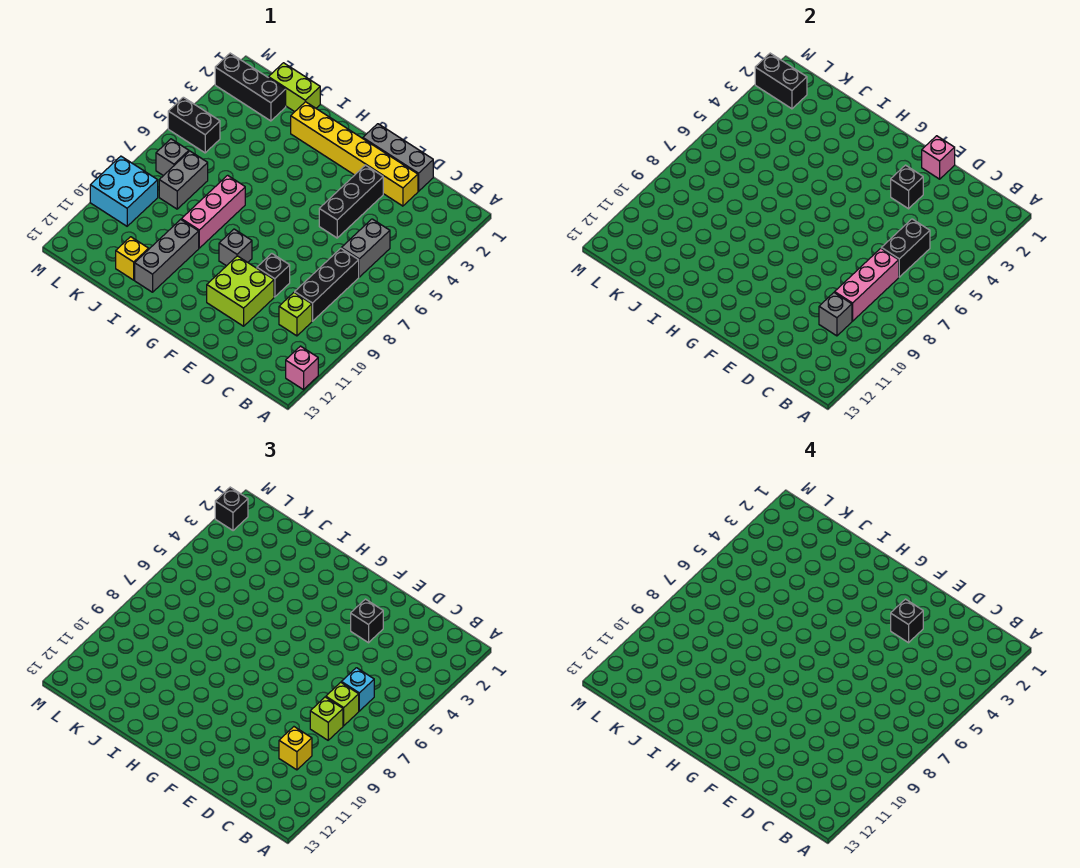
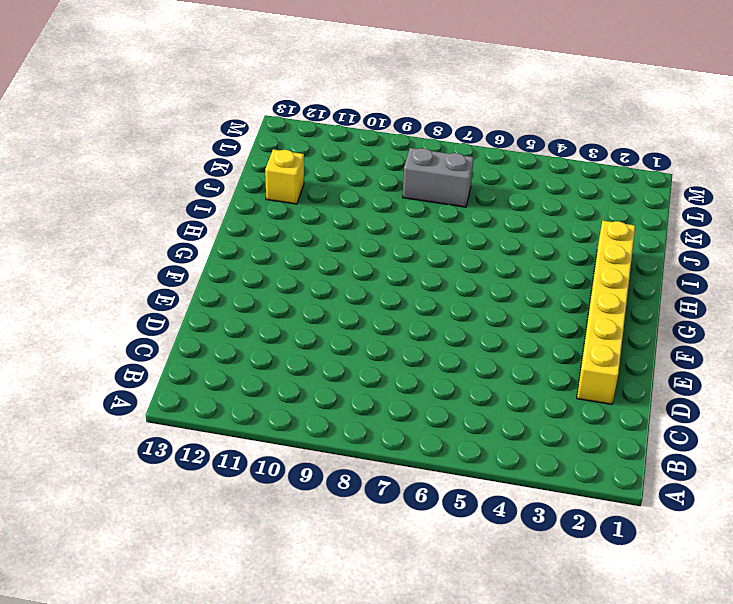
none -> pink 1x1 brick [286,346,318,390]
none -> grey 1x2 brick [341,219,390,277]
none -> black 1x3 brick [295,248,359,321]
none -> lime 1x1 brick [279,293,312,336]

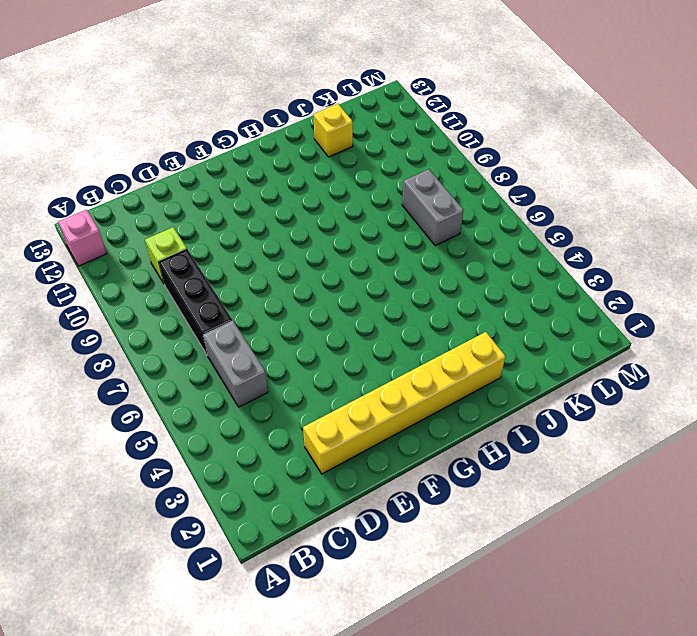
none -> grey 1x3 brick [363,124,433,191]
none -> black 1x3 brick [319,165,383,238]
none -> black 1x1 brick [257,254,290,297]
none -> lime 2x2 brick [207,256,274,326]

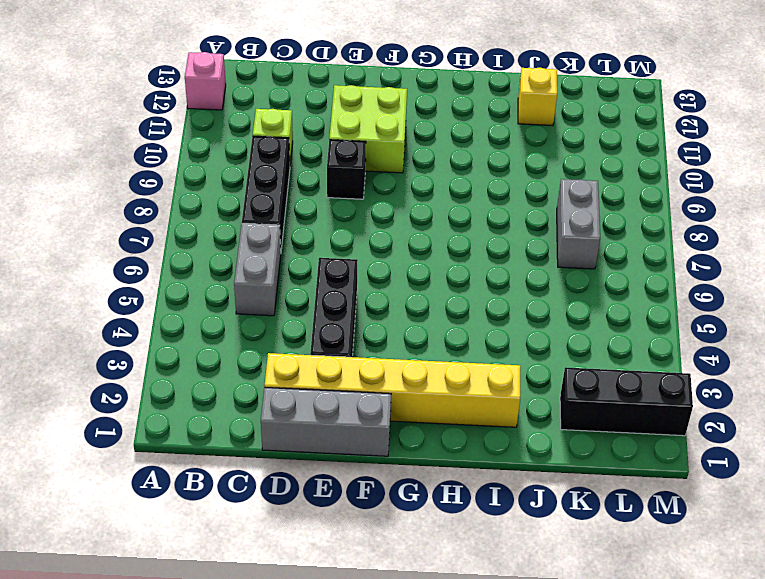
none -> grey 1x1 brick [219,229,252,266]
none -> pink 1x3 brick [181,175,245,248]
none -> grey 1x3 brick [135,219,199,292]
none -> lime 1x2 brick [269,63,320,112]

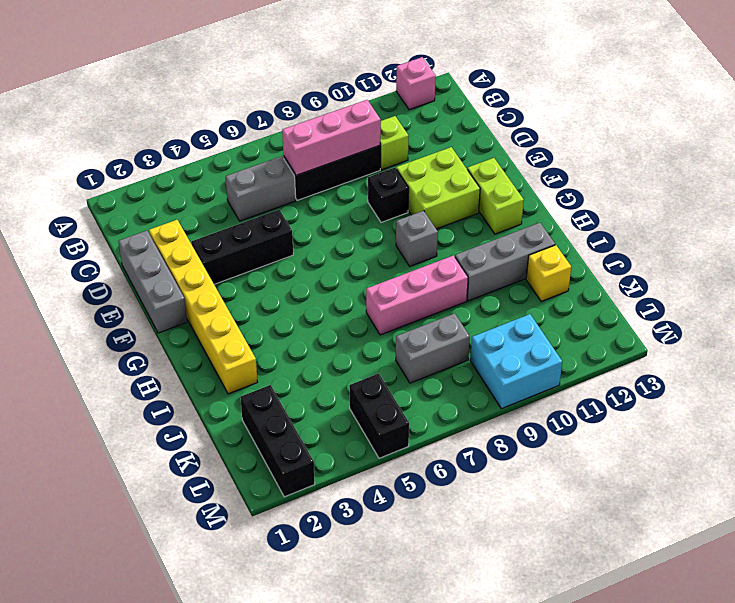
lime 1x2 brick [467,158,524,234] -> lime 1x2 brick moved to [269,63,320,112]
none -> grey 1x1 brick [156,139,189,176]
none -> black 1x2 brick [881,219,930,277]
none -> grey 1x1 brick [819,293,852,336]
none -> pink 1x1 brick [922,136,955,179]

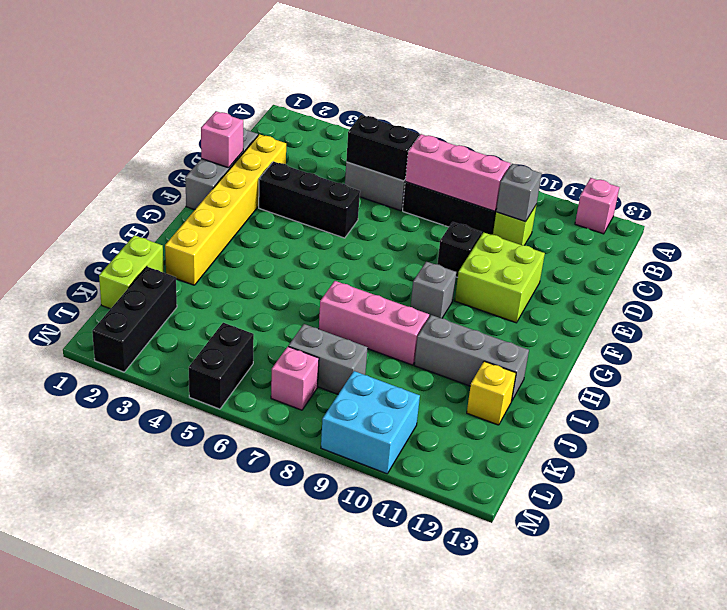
pink 1x1 brick [271,347,319,410] -> grey 1x1 brick [156,139,189,176]
none -> black 1x1 brick [891,165,923,209]
none -> black 1x2 brick [755,53,807,109]
none -> cyan 1x1 brick [341,668,374,711]
none -> lime 1x1 brick [326,682,359,726]

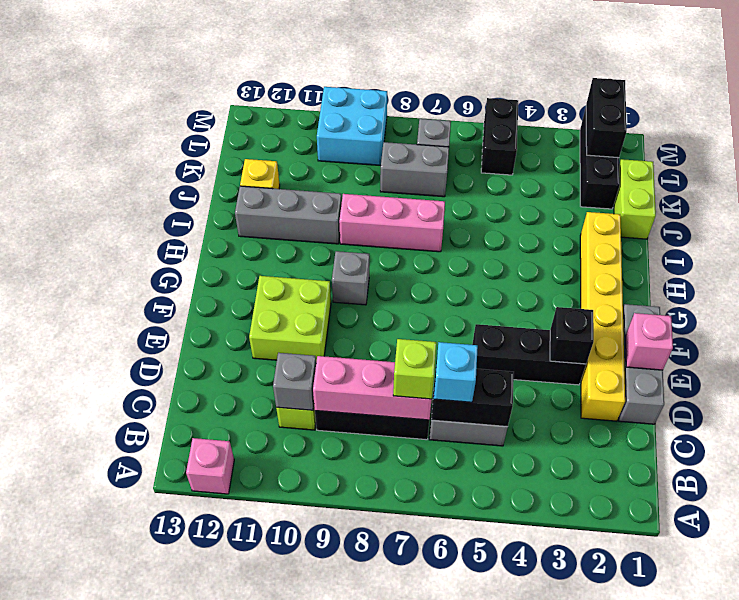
none -> black 1x1 brick [257,254,290,297]
none -> lime 1x1 brick [310,697,343,740]
none -> yellow 1x1 brick [279,727,312,770]
none -> black 1x1 brick [351,599,383,643]

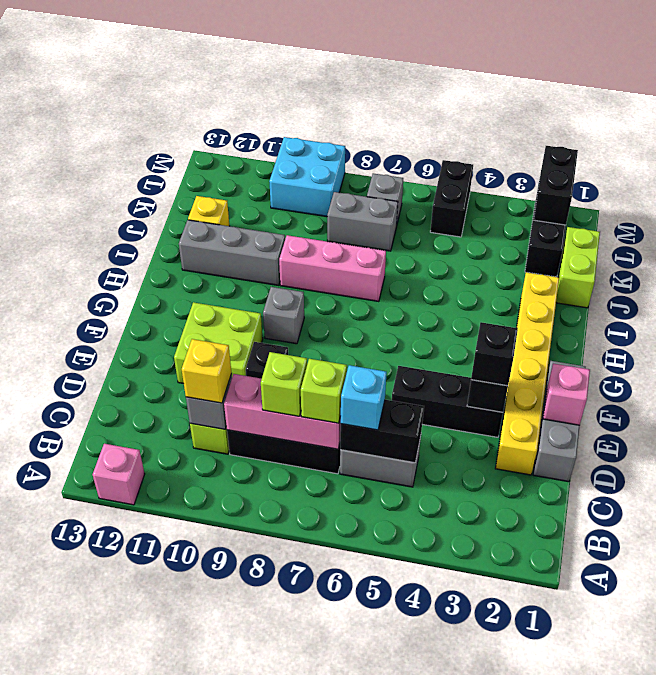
none -> black 1x1 brick [215,487,248,531]
none -> black 1x1 brick [891,599,923,643]

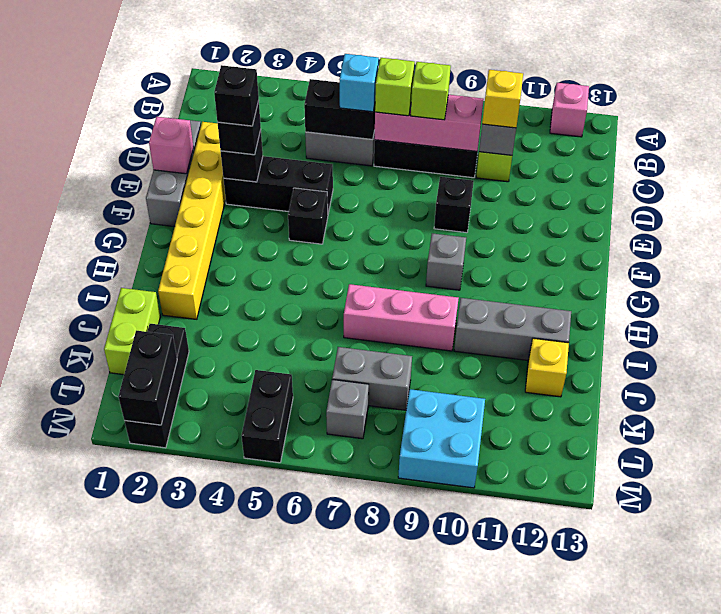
black 1x1 brick [288,188,328,244] -> black 1x1 brick moved to [215,487,248,531]
none -> lime 2x2 brick [207,256,274,326]

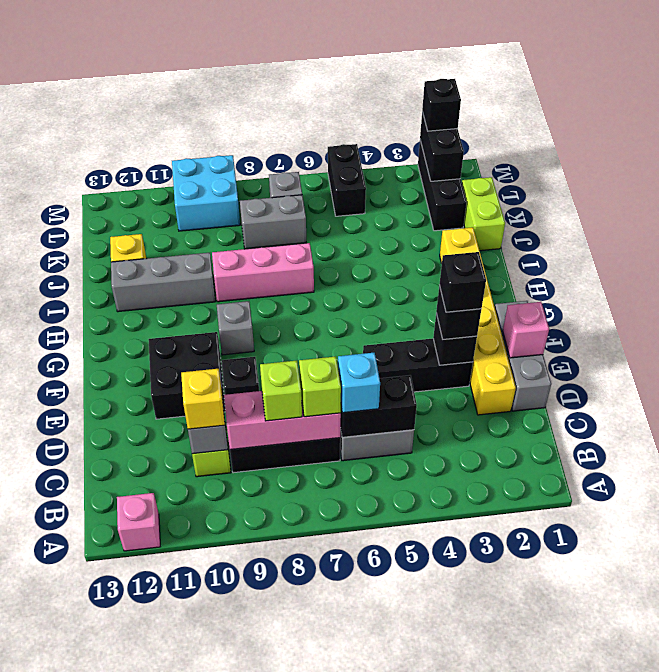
black 2x2 brick [149,332,225,419] -> lime 2x2 brick [207,256,274,326]

